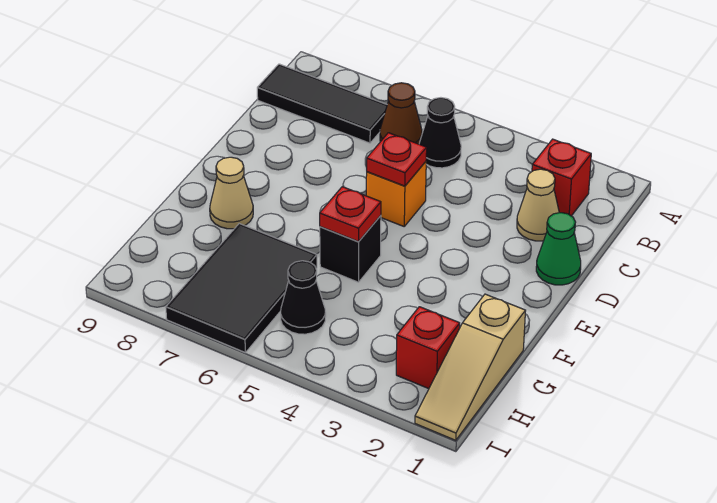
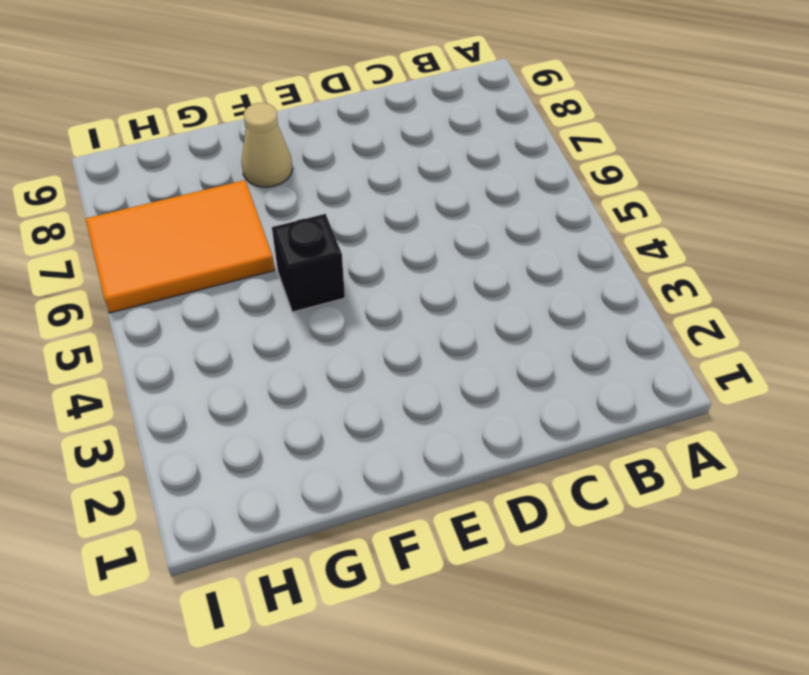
orange 2x3 tile [86,180,274,313] -> black 2x3 tile [166,224,317,352]
none -> red 1x1 brick [532,139,591,216]
none -> black 1x1 cone [419,98,461,168]
none -> brown 1x1 cone [380,83,422,144]

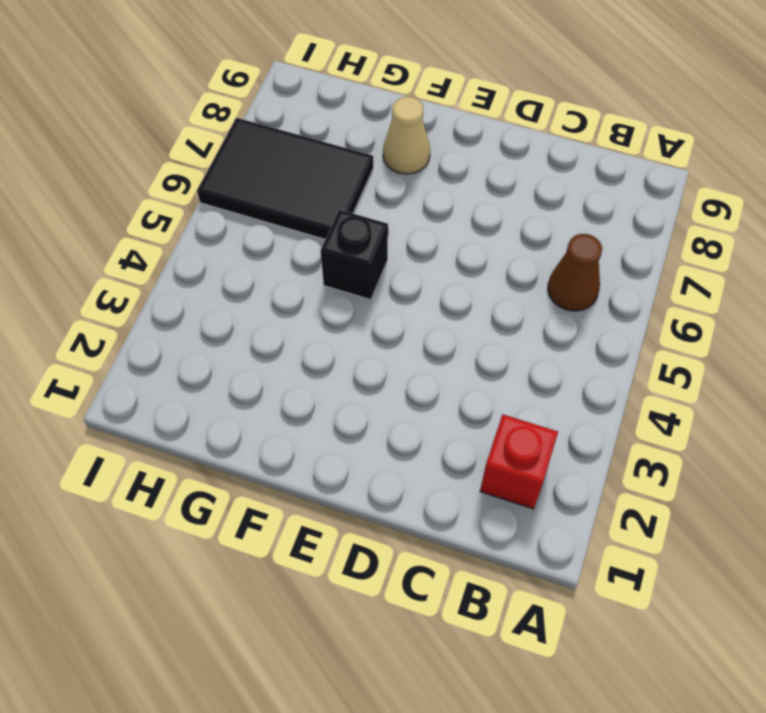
none -> black 1x1 cone [419,98,461,168]
none -> black 1x3 tile [257,64,387,143]
none -> tan 1x1 cone [517,169,559,241]

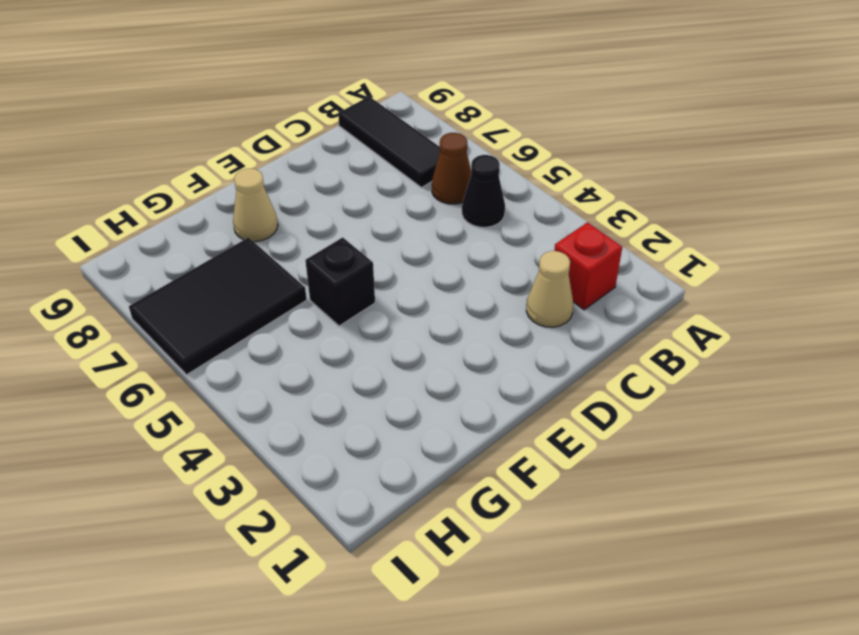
none -> green 1x1 cone [536,213,581,285]
none -> orange 1x1 brick [366,162,426,226]
none -> tan 1x3 slope [415,294,526,440]

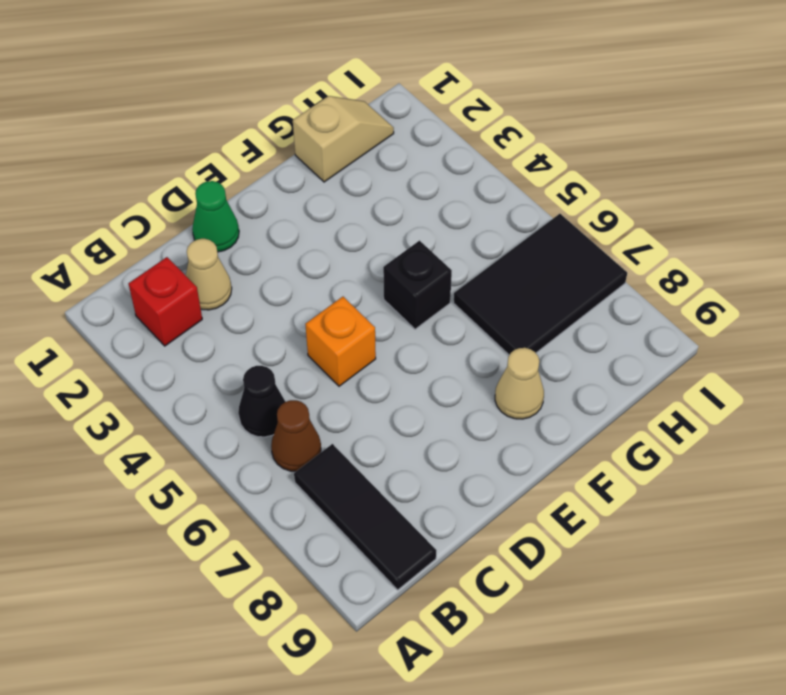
tan 1x2 slope [293,96,394,182] -> tan 1x3 slope [415,294,526,440]
none -> red 1x1 brick [396,307,460,389]
none -> black 1x1 cone [281,261,326,334]
none -> red 1x1 plate [367,133,427,186]

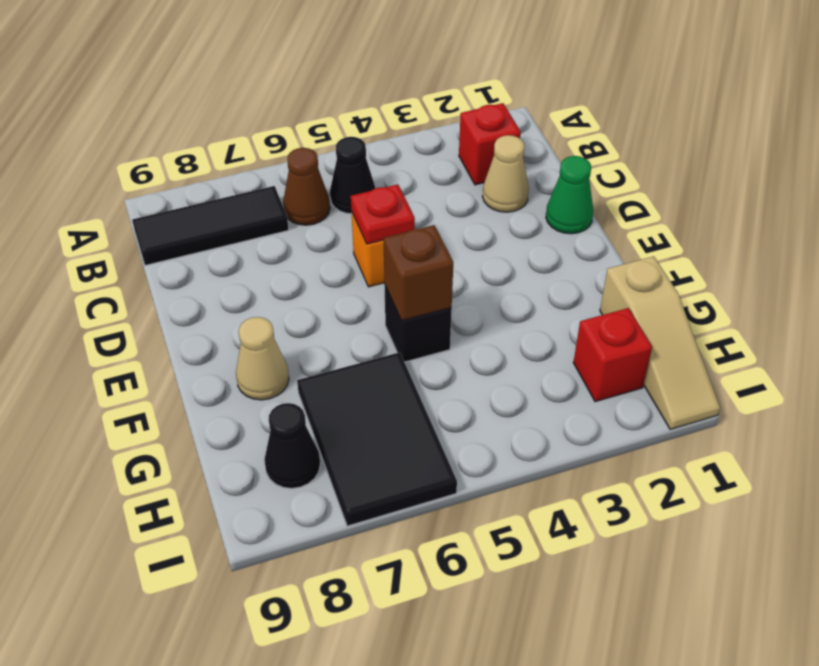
brown 1x1 brick [383,225,453,321] -> red 1x1 plate [320,187,381,242]
black 1x1 cone [264,403,320,488] -> black 1x1 cone moved to [281,261,326,334]

